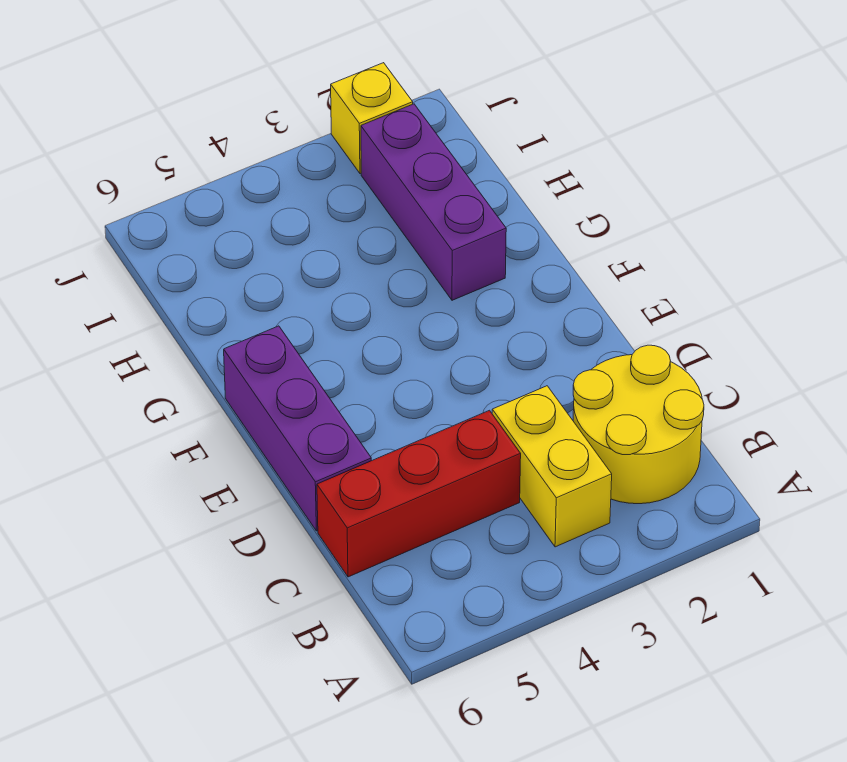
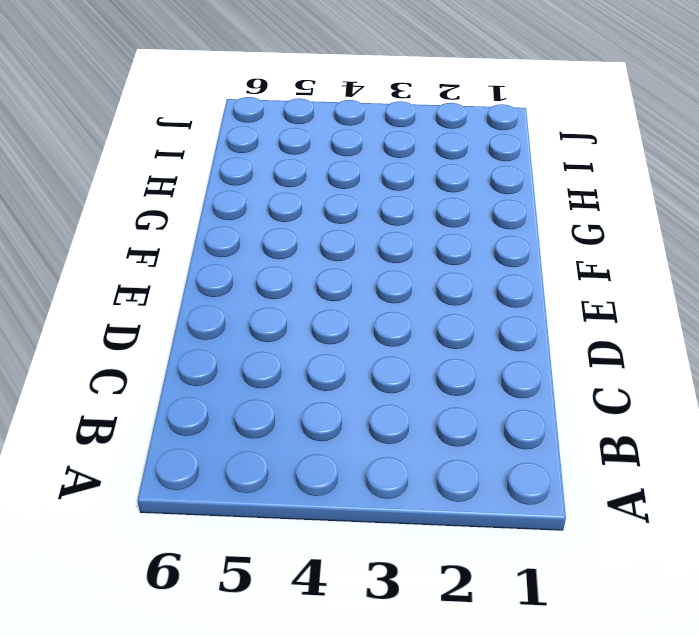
none -> yellow 2x2 round brick [573,345,704,504]
none -> yellow 1x2 brick [492,386,612,547]

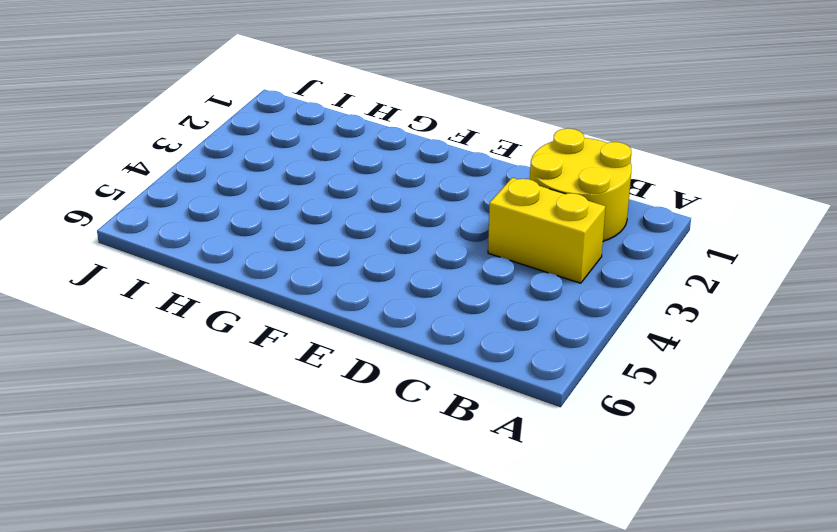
none -> red 1x3 brick [317,410,521,577]
none -> purple 1x3 brick [224,326,371,531]

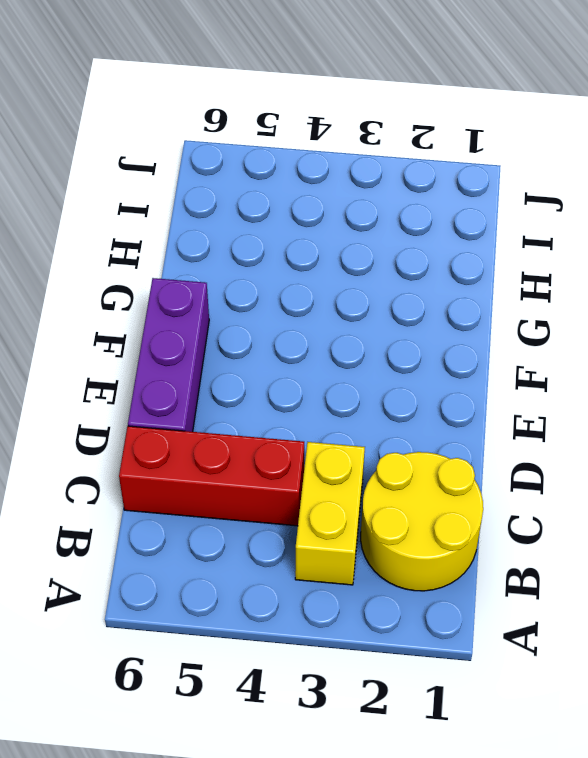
none -> purple 1x3 brick [361,104,506,300]
none -> yellow 1x1 brick [331,63,413,174]

